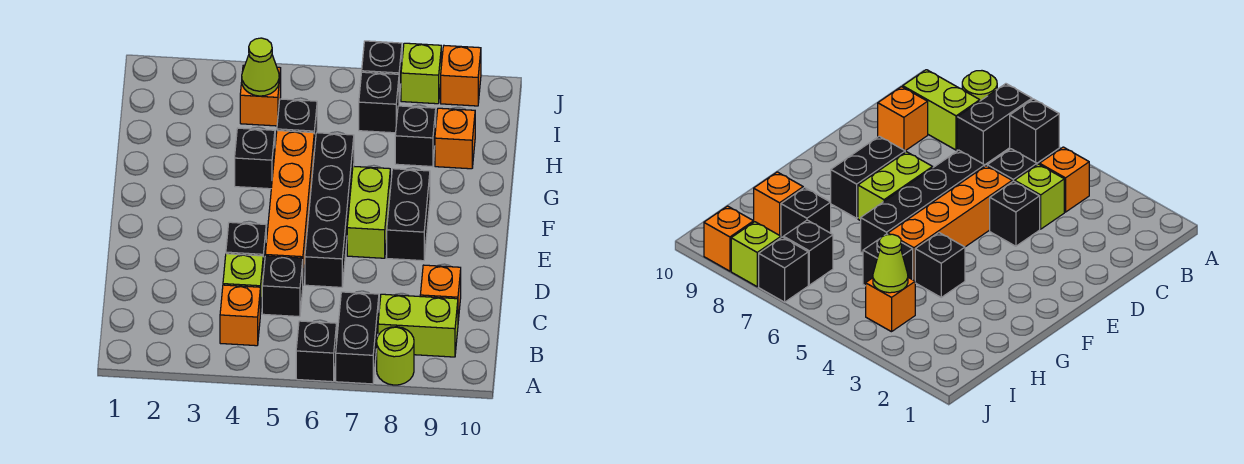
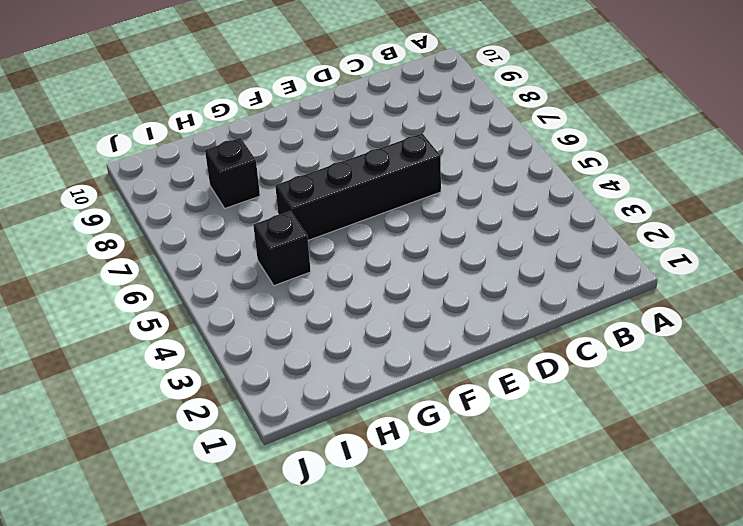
none -> black 1x1 brick [296,321,337,382]
none -> black 1x2 brick [336,292,379,384]
none -> lime 1x1 round brick [377,327,414,385]

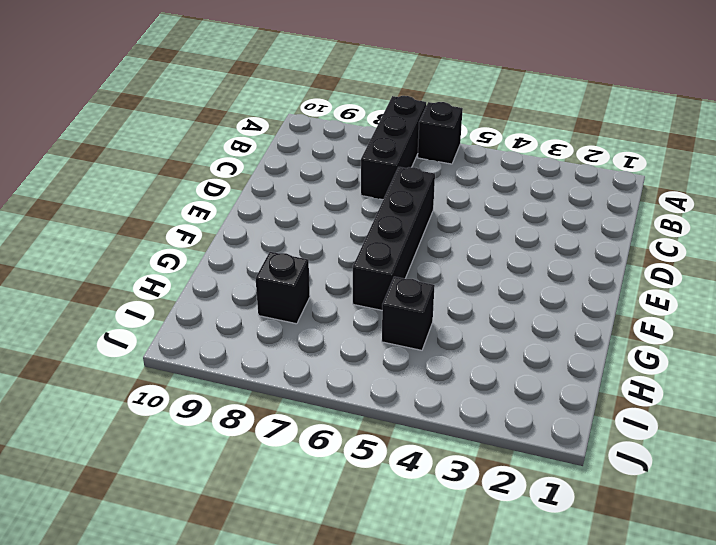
black 1x3 brick [361,96,426,200] -> black 1x2 brick [336,292,379,384]
none -> lime 1x1 round brick [377,327,414,385]
none -> orange 1x1 brick [220,285,260,346]
none -> lime 1x2 brick [378,294,458,357]

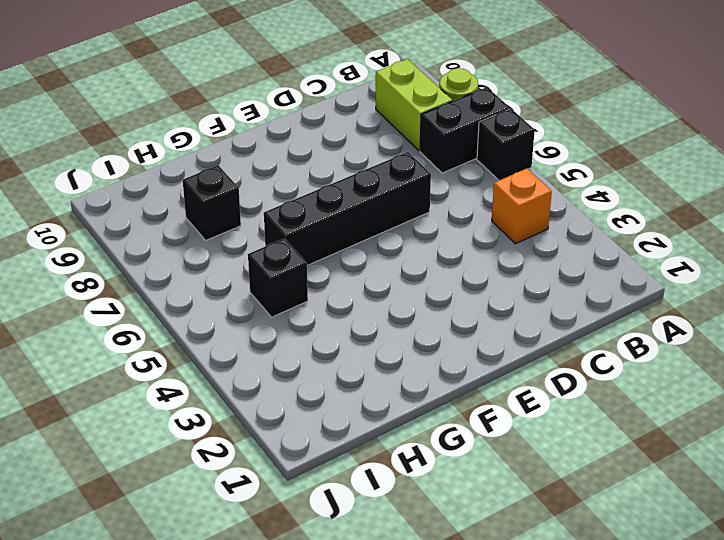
none -> lime 1x1 brick [223,254,263,314]
none -> black 1x1 brick [262,256,303,317]
none -> orange 1x1 brick [420,265,461,321]

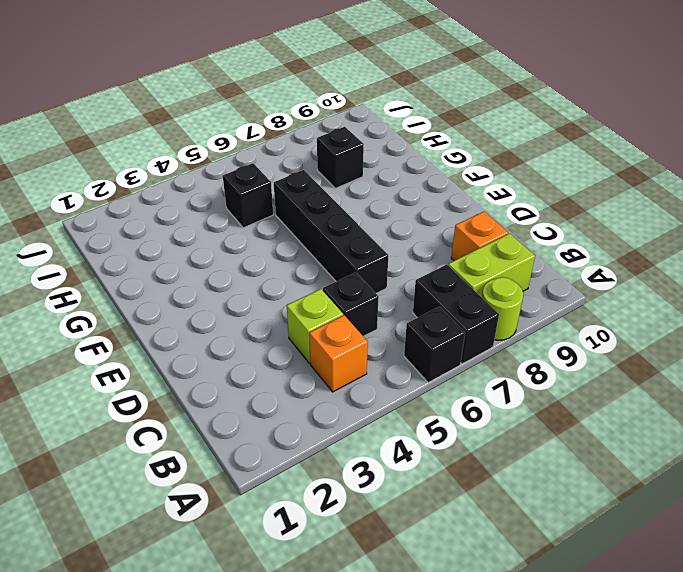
none -> black 1x1 brick [226,222,266,275]
none -> orange 1x4 brick [265,130,314,279]
none -> lime 1x2 brick [347,166,390,258]

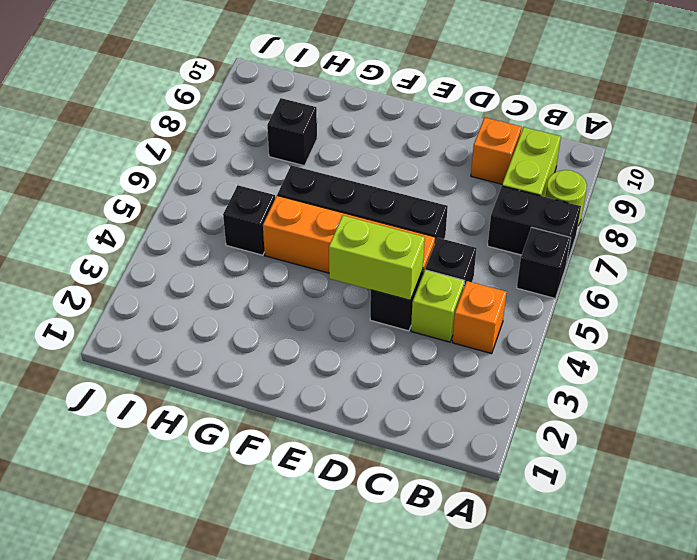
lime 1x2 brick [329,216,425,301] -> lime 1x2 brick moved to [347,166,390,258]
none -> black 1x2 brick [387,169,430,261]
none -> black 1x1 brick [235,128,275,189]
none -> orange 1x1 brick [435,108,475,169]

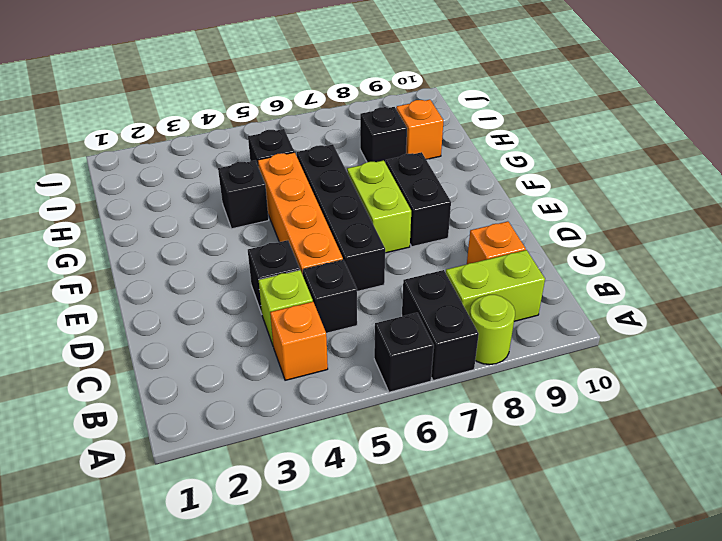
none -> orange 1x1 brick [240,65,281,126]
none -> black 1x1 brick [359,72,399,133]
none -> black 1x1 brick [362,41,402,98]

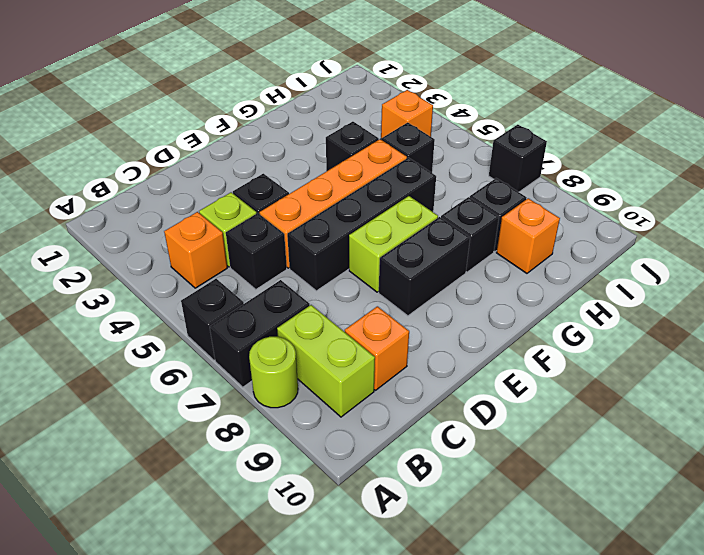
black 1x1 brick [441,197,499,272] -> black 1x1 brick moved to [359,72,399,133]
none -> lime 1x1 brick [401,43,441,104]
none -> orange 1x1 brick [441,46,481,106]
none -> lime 1x1 cone [242,38,279,96]

